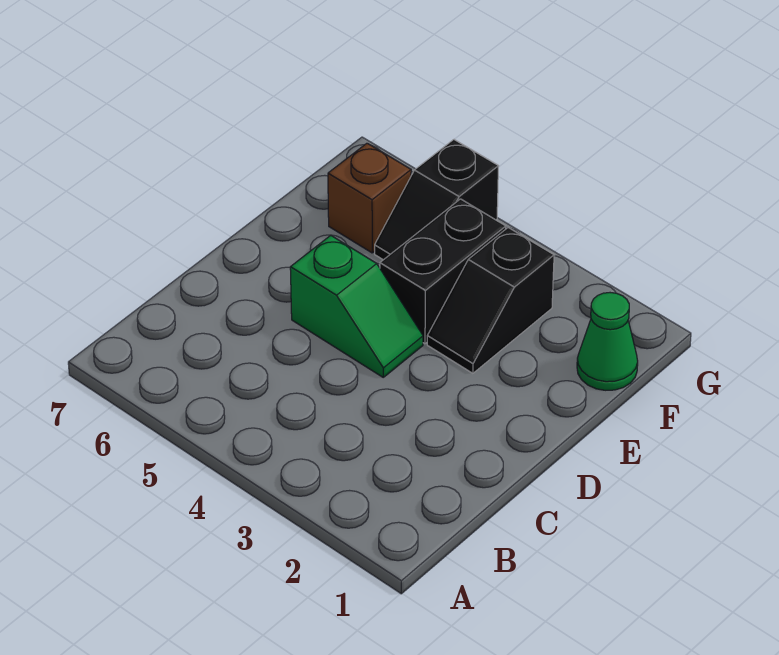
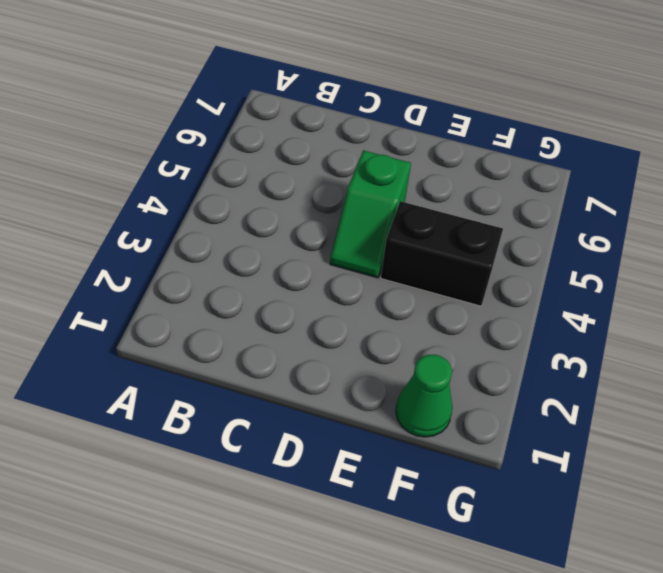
none -> black 1x2 slope [427,228,554,373]
none -> black 1x2 slope [375,140,498,260]

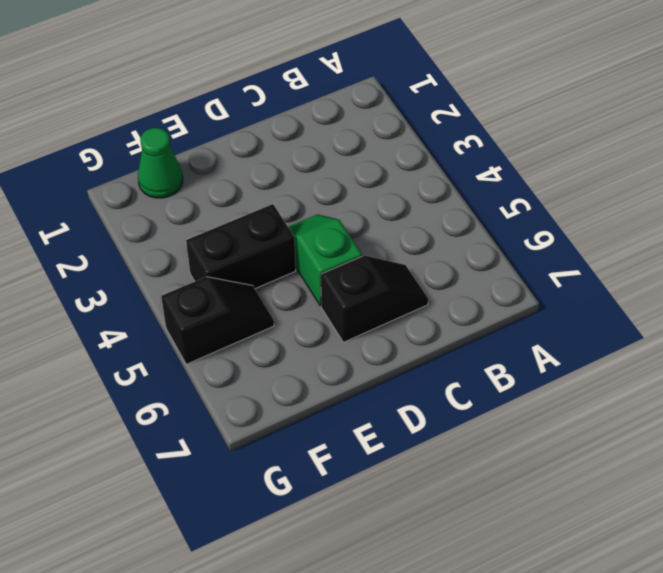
black 1x2 slope [321,255,428,342] -> black 1x2 slope moved to [427,228,554,373]
none -> brown 1x1 brick [328,143,411,253]

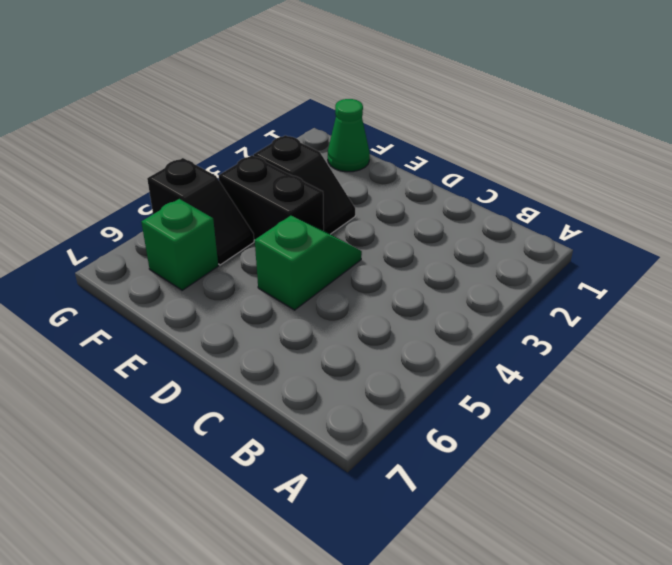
green 1x1 brick [141,199,218,290] -> brown 1x1 brick [328,143,411,253]

